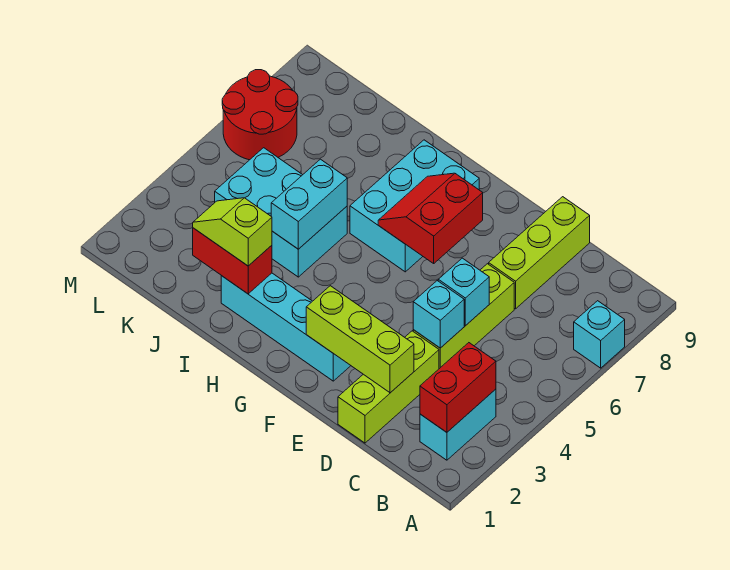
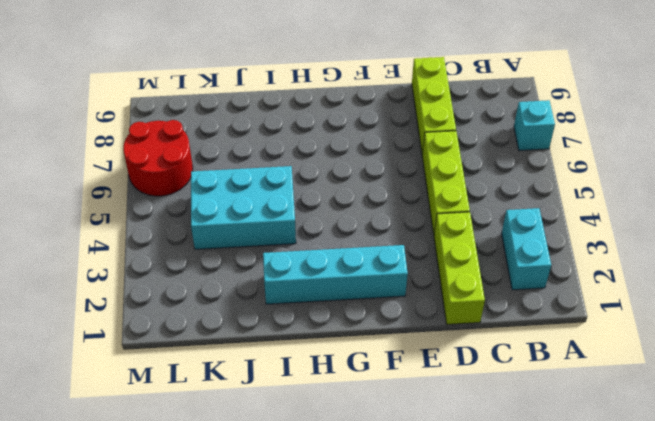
none -> cyan 2x3 brick [350,140,479,272]
none -> red 1x2 brick [420,343,496,432]
none -> lime 1x3 brick [306,286,414,393]

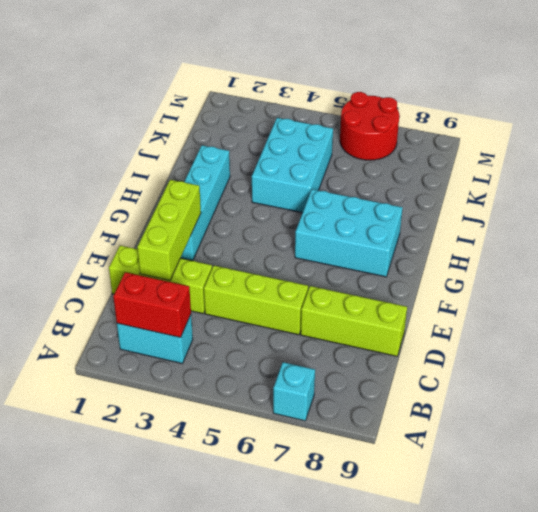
none -> cyan 1x1 brick [413,281,464,348]
none -> cyan 1x1 brick [438,258,489,326]
none -> red 2x2 slope [378,173,483,263]

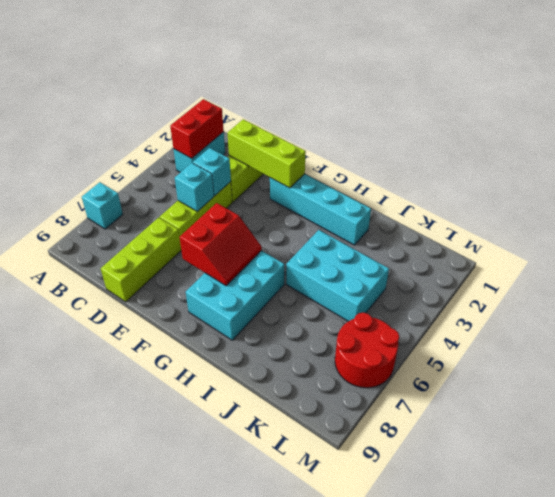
none -> red 1x2 brick [193,228,272,294]
none -> cyan 1x2 brick [271,159,347,249]
none -> lime 1x2 slope [193,198,272,266]

